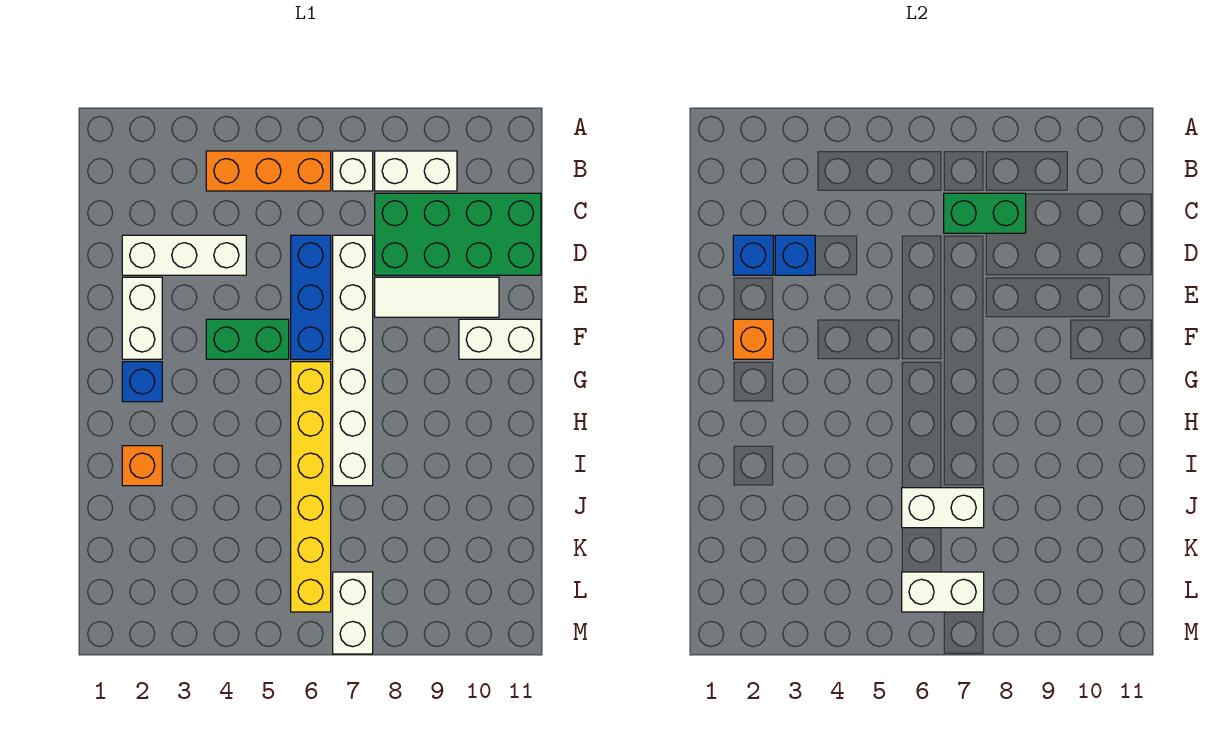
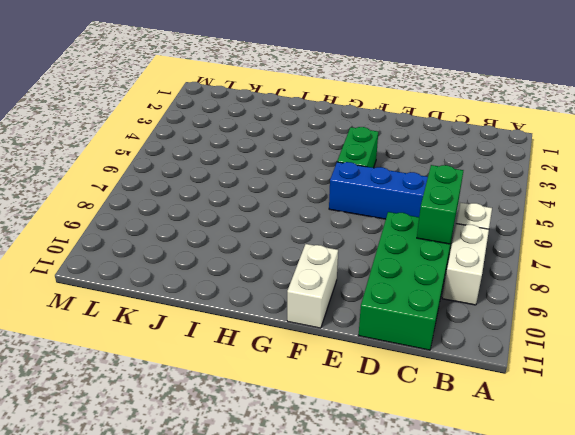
none -> orange 1x3 brick [206,151,331,191]
none -> white 1x3 brick [122,235,246,275]
none -> white 1x6 brick [333,235,373,486]

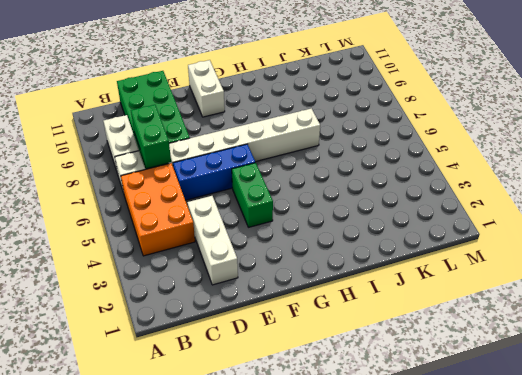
orange 2x3 brick [121,163,195,256] -> orange 1x3 brick [206,151,331,191]
none -> white 1x2 brick [122,277,162,359]
none -> white 1x3 tile [375,277,499,317]
none -> blue 1x1 brick [122,362,162,402]

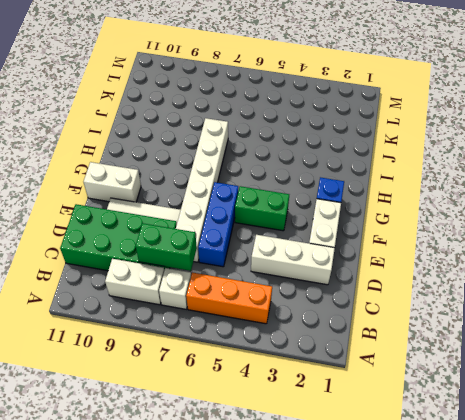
none -> yellow 1x6 brick [291,362,331,612]
none -> orange 1x1 brick [122,446,162,486]
none -> white 1x2 brick [333,572,373,654]

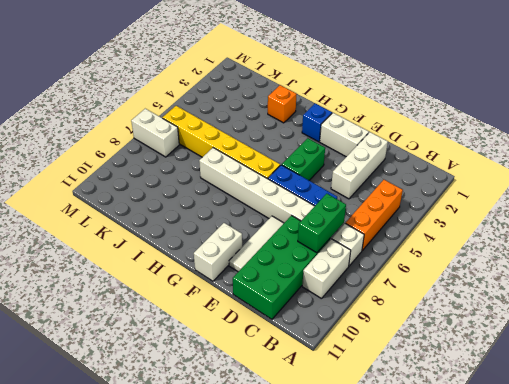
none -> blue 1x1 brick [733,235,773,275]
none -> blue 1x1 brick [775,235,815,275]
none -> orange 1x1 brick [733,319,773,359]

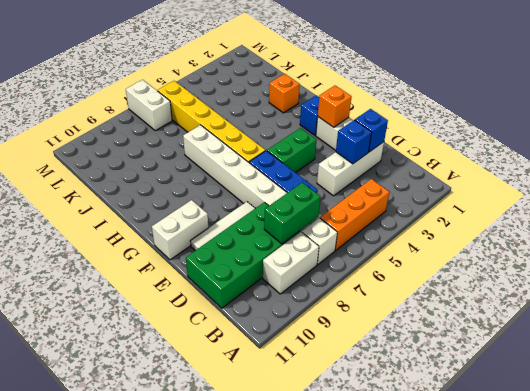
none -> white 1x2 brick [902,488,984,528]
none -> white 1x2 brick [902,572,984,612]

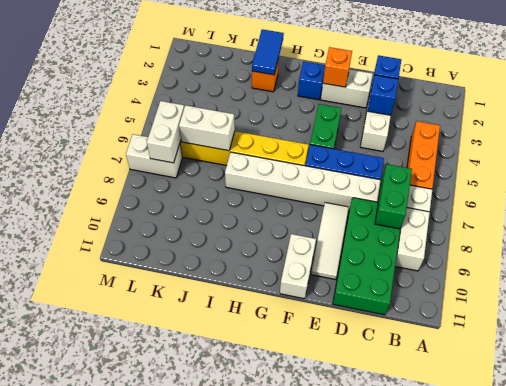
blue 1x2 tile [252,29,284,75] -> none
white 1x2 brick [179,105,235,151] -> white 1x2 brick turned to [902,488,984,528]

